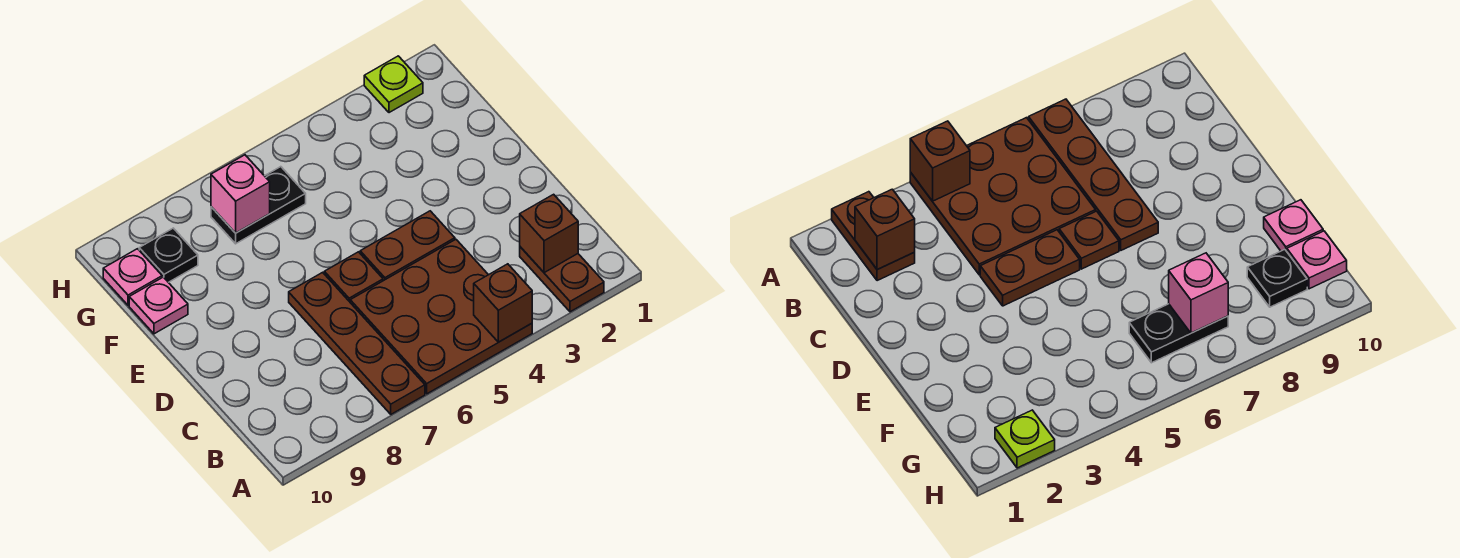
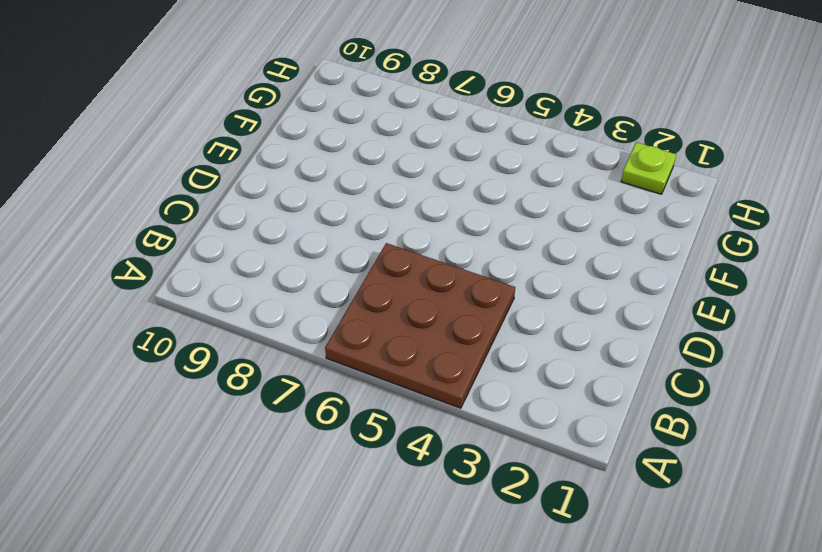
none -> brown 1x2 plate [520,247,604,312]
none -> brown 1x4 plate [289,272,425,414]
none -> brown 1x2 plate [360,211,455,281]

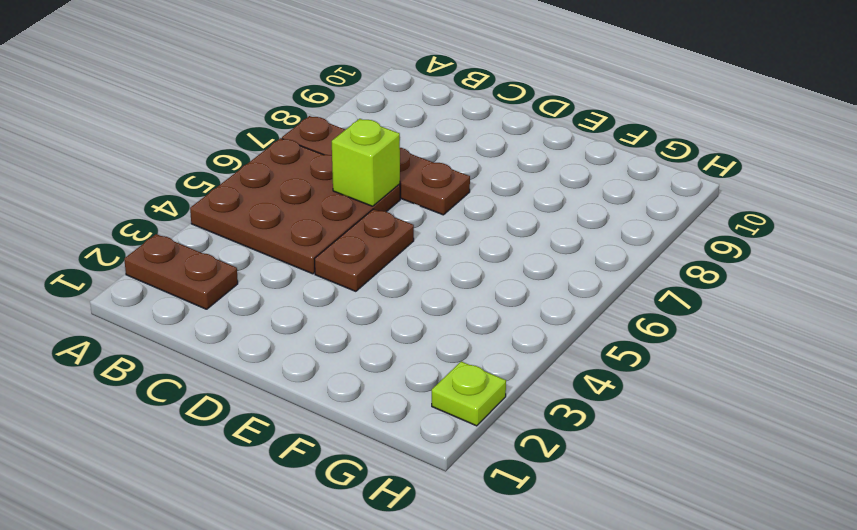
lime 1x1 brick [332,119,400,206] -> none
none -> brown 1x1 plate [324,252,383,302]
none -> pink 1x1 plate [129,277,188,334]
none -> black 1x2 plate [211,167,306,244]

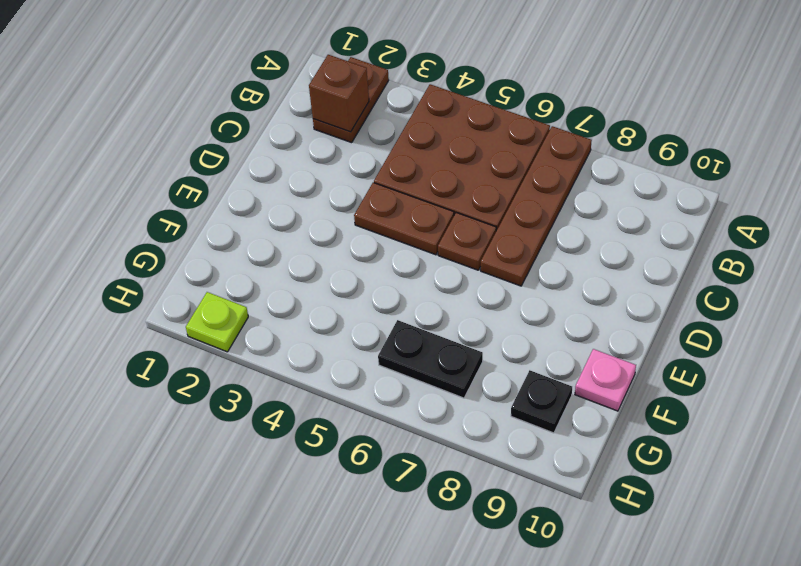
none -> pink 1x1 plate [103,249,162,305]
none -> brown 1x1 brick [474,264,532,342]
none -> pink 1x1 brick [211,155,270,233]

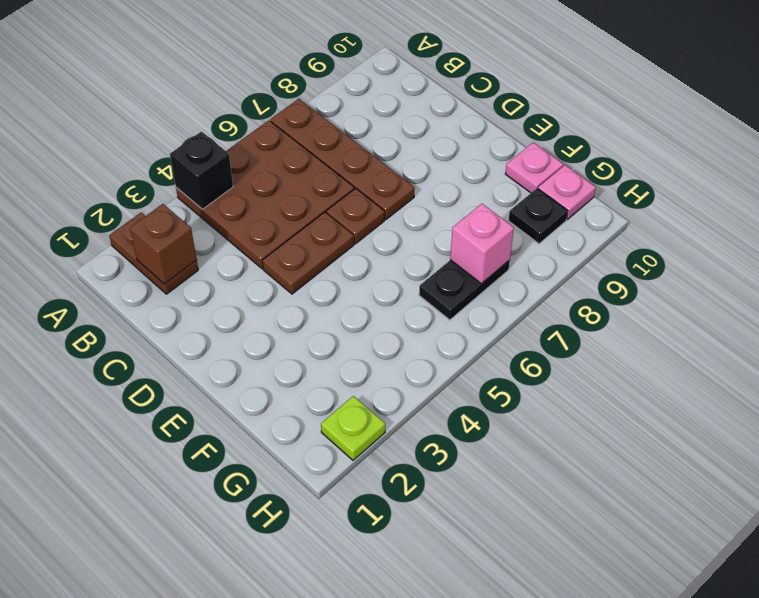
black 1x1 brick [170,132,233,209] -> brown 1x1 brick [474,264,532,342]

